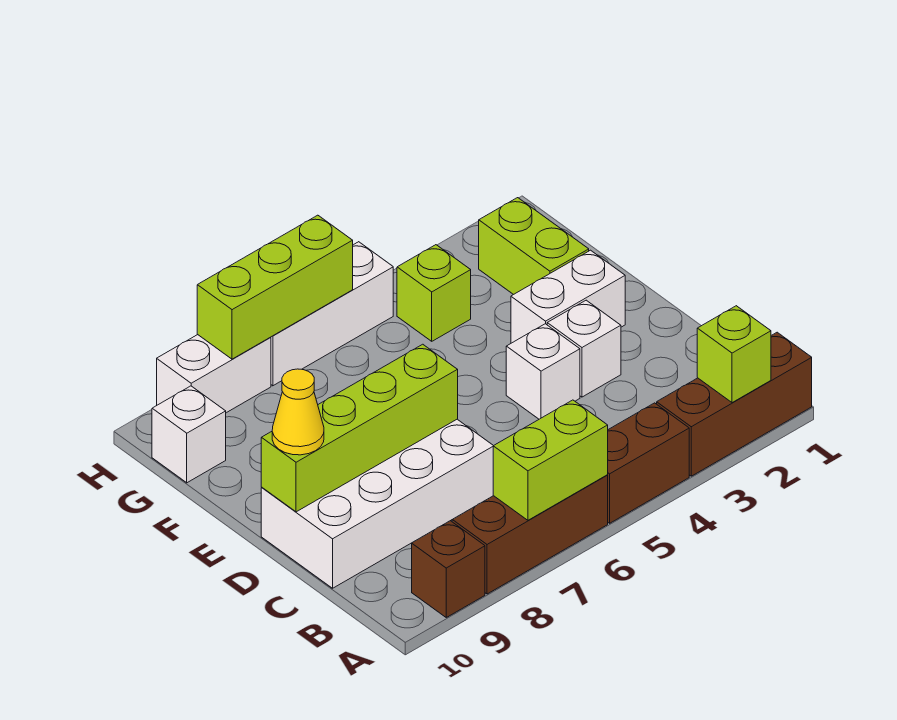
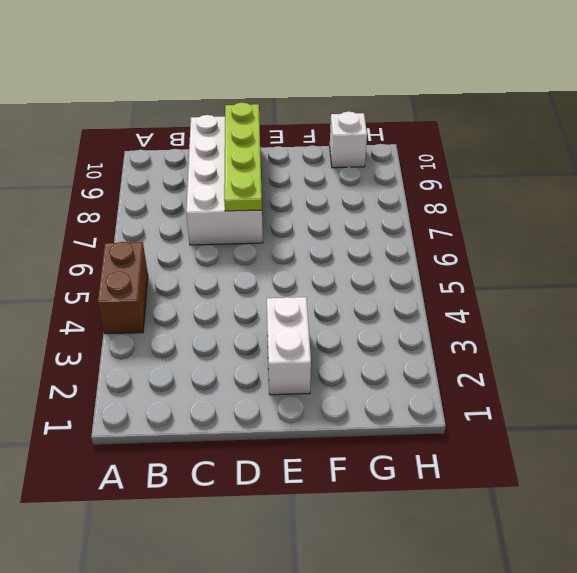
lime 1x4 plate [224,103,262,211] -> lime 1x4 brick [261,344,458,512]
none -> brown 1x3 brick [657,332,812,476]
none -> brown 1x3 brick [452,475,608,594]
none -> brown 1x1 brick [412,521,485,617]

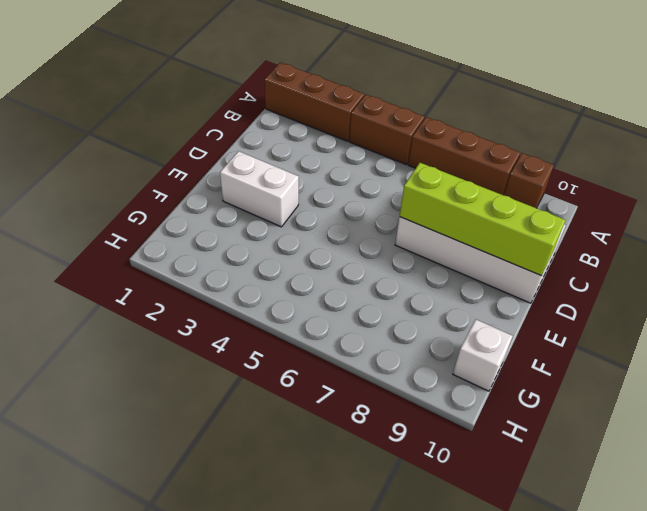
none -> white 1x1 brick [547,300,621,397]
none -> white 1x1 brick [506,324,580,419]
none -> lime 1x2 brick [479,198,589,295]

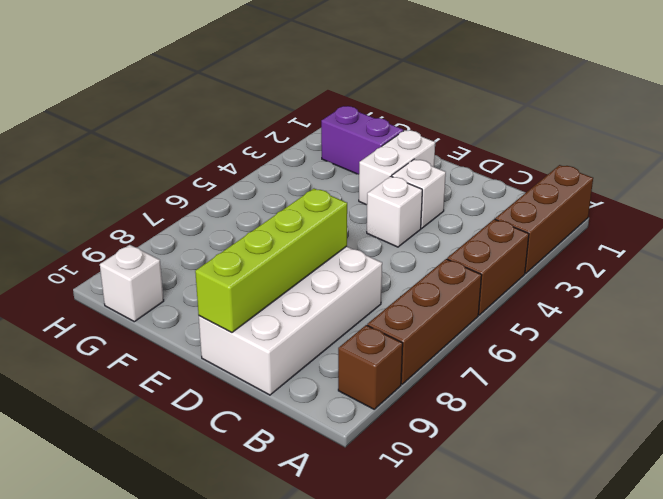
purple 1x2 brick [321,106,403,174] -> lime 1x2 brick [479,198,589,295]
none -> lime 1x1 brick [397,245,471,341]
none -> white 1x3 brick [271,242,393,386]
none -> white 1x2 brick [157,335,271,413]

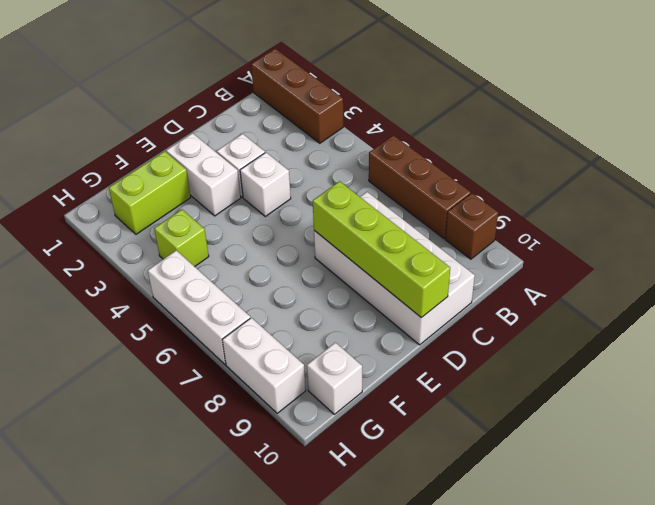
none -> brown 1x2 brick [608,403,689,523]
none -> lime 1x1 brick [697,306,771,403]
none -> lime 1x2 brick [493,400,608,520]

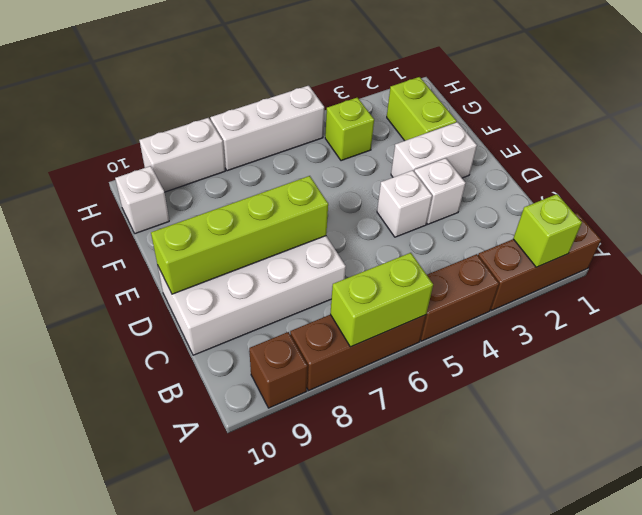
none -> lime 1x3 brick [197,215,353,359]
none -> yellow 1x1 cone [272,369,324,455]

